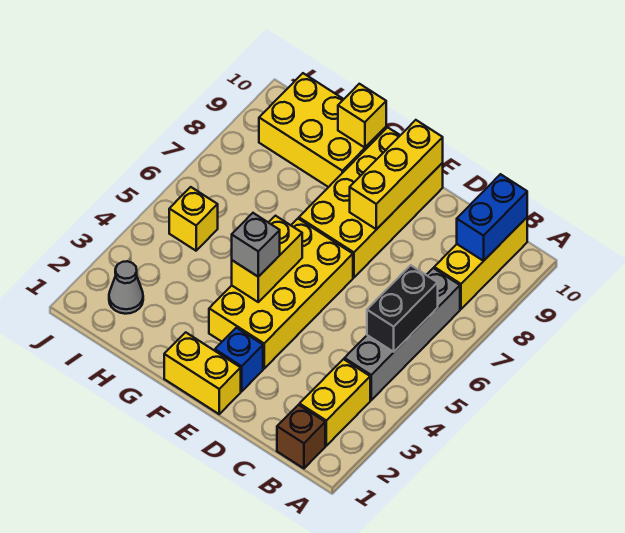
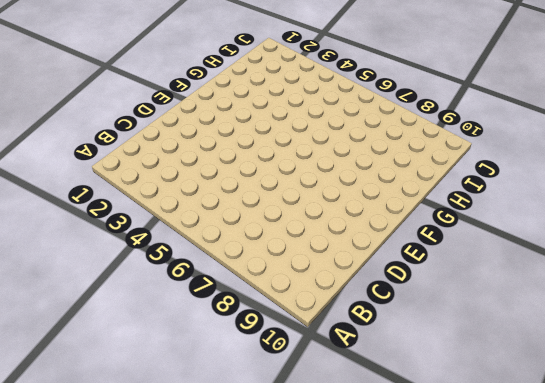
none -> brown 1x1 brick [277,405,325,468]
none -> yellow 1x2 brick [300,359,370,446]
none -> grey 1x4 brick [344,268,460,400]

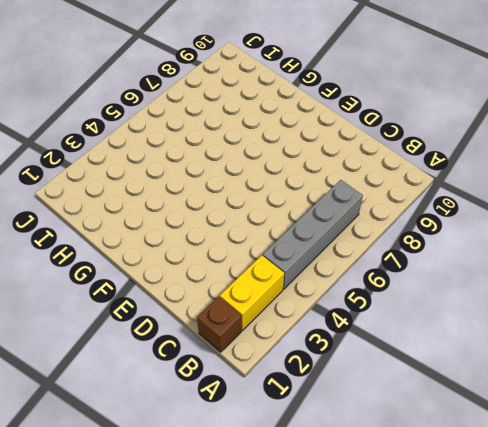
none -> yellow 1x3 brick [434,218,527,309]
none -> yellow 1x2 brick [164,332,241,414]
none -> blue 1x1 brick [215,328,263,391]

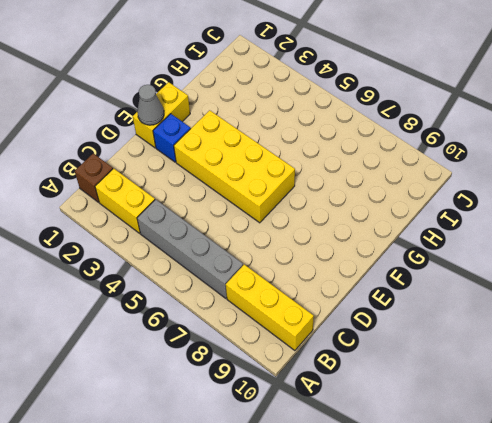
grey 1x1 cone [137,85,164,125] -> grey 1x1 cone moved to [109,261,143,314]
none -> yellow 2x4 brick [299,127,443,278]
none -> yellow 2x3 brick [259,73,386,187]
none -> yellow 1x1 brick [169,187,218,251]

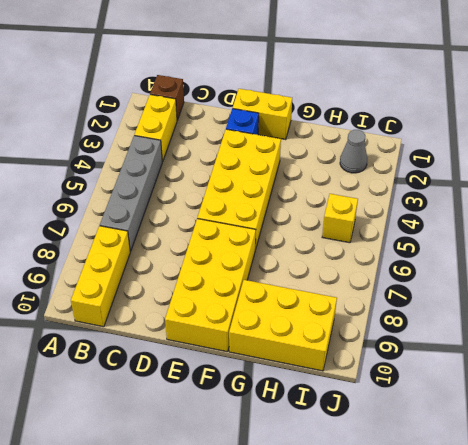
none -> black 1x2 brick [367,265,438,352]
none -> blue 1x2 brick [457,174,527,261]
none -> yellow 1x3 brick [350,120,443,229]

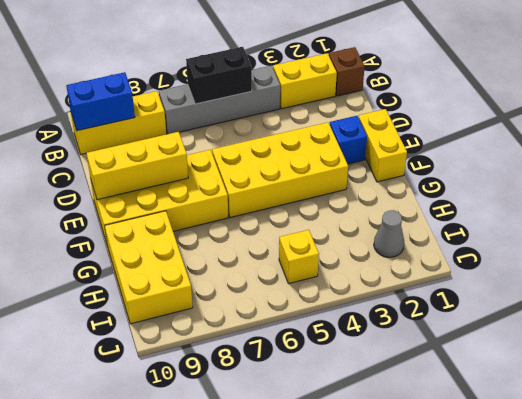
none -> yellow 1x2 brick [232,216,302,302]
none -> yellow 1x1 brick [338,84,386,148]
none -> grey 1x1 brick [232,213,280,277]

